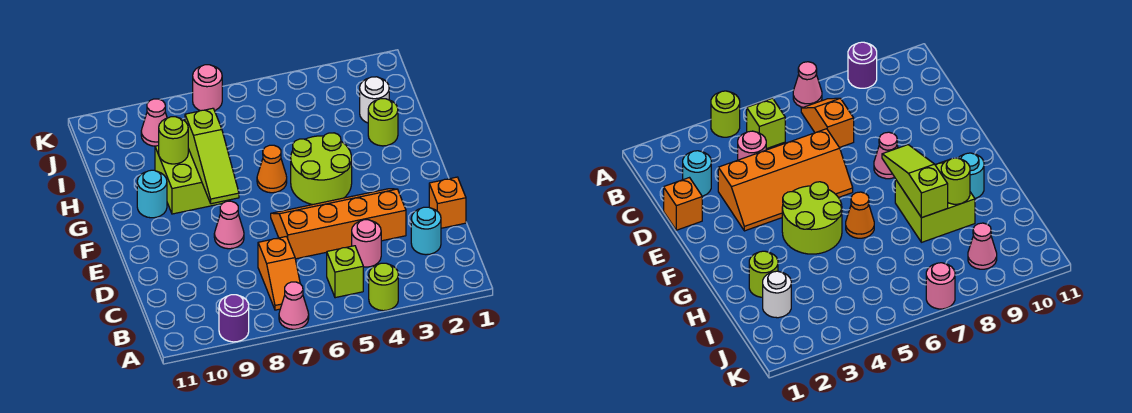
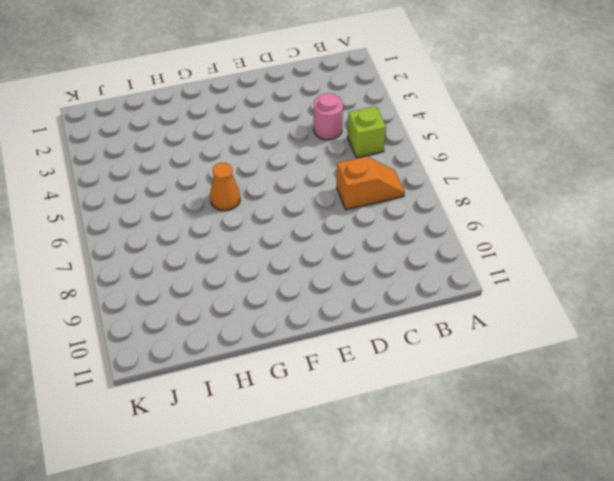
none -> lime 1x1 round brick [369,263,398,311]
none -> pink 1x1 cone [279,282,309,329]
none -> purple 1x1 round brick [219,295,249,342]

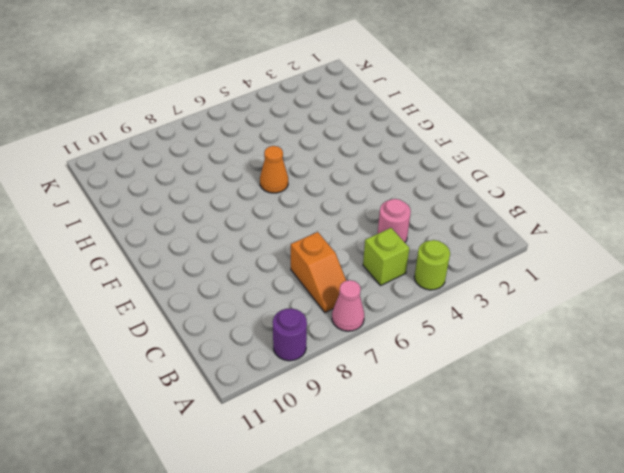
none -> cyan 1x1 round brick [411,207,441,255]
none -> orange 1x1 brick [429,177,466,228]
none -> orange 2x4 slope [271,189,406,259]

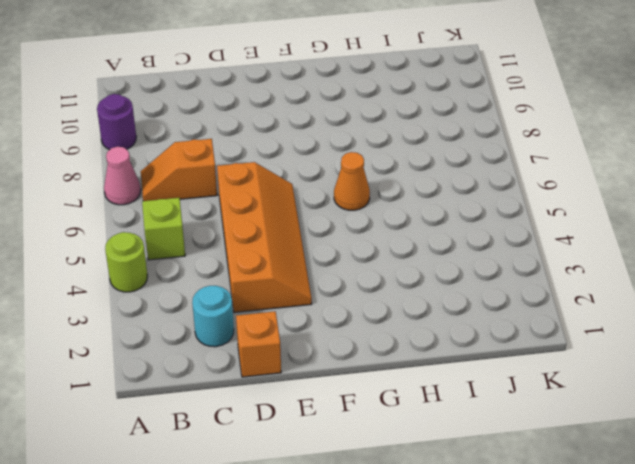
none -> pink 1x1 round brick [352,220,381,267]
none -> pink 1x1 cone [214,201,244,249]
none -> lime 2x2 round brick [291,133,352,205]

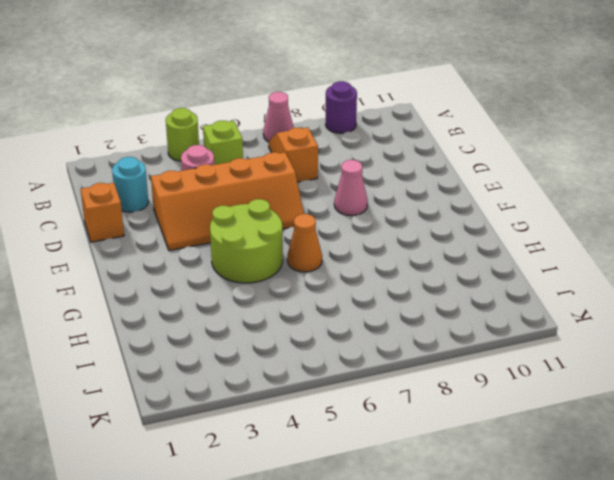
none -> lime 2x2 brick [155,145,230,214]
none -> cyan 1x1 round brick [137,170,167,218]
none -> lime 1x1 round brick [368,99,398,146]

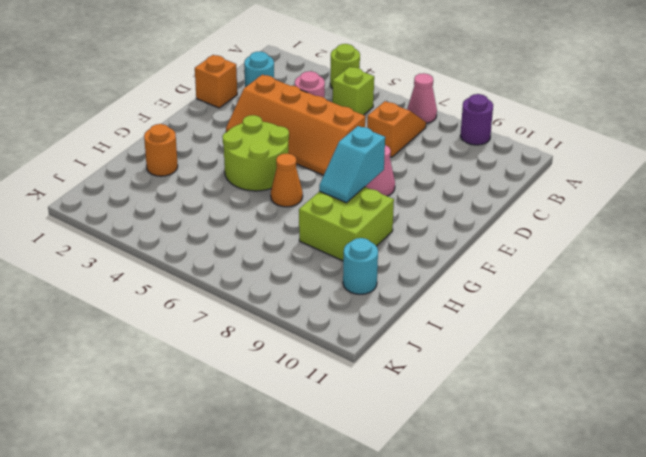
cyan 1x2 slope [319,126,385,203] -> lime 1x3 slope [185,108,239,204]
orange 1x1 round brick [144,124,178,176] -> lime 1x1 round brick [368,99,398,146]
cyan 1x1 round brick [343,238,378,294] -> cyan 1x1 round brick moved to [137,170,167,218]
none -> white 1x1 round brick [360,77,389,123]
none -> pink 1x1 cone [141,99,167,146]
none -> pink 1x1 round brick [193,65,222,111]

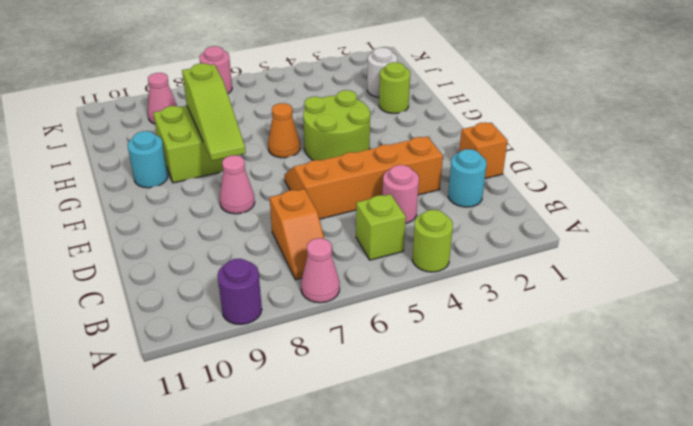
none -> lime 1x1 round brick [159,117,188,164]

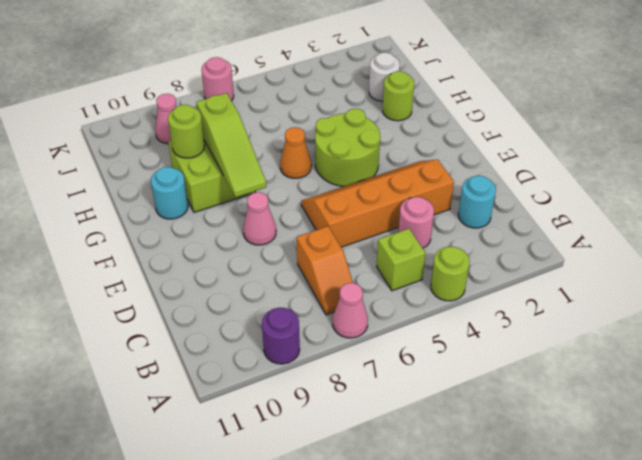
none -> orange 1x1 brick [429,177,466,228]

